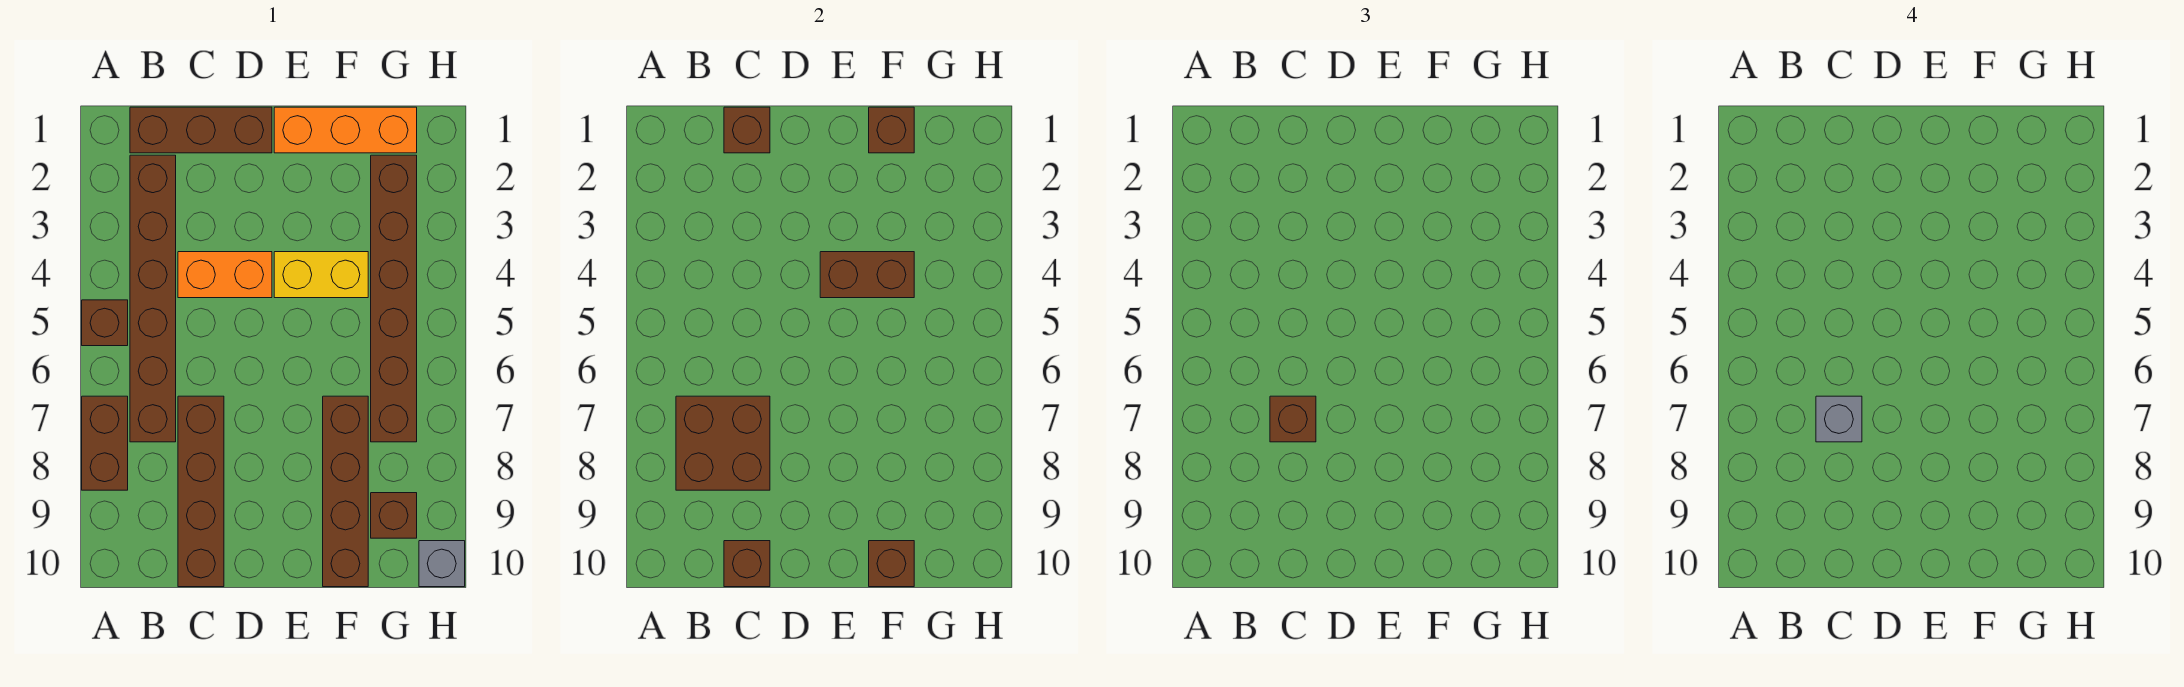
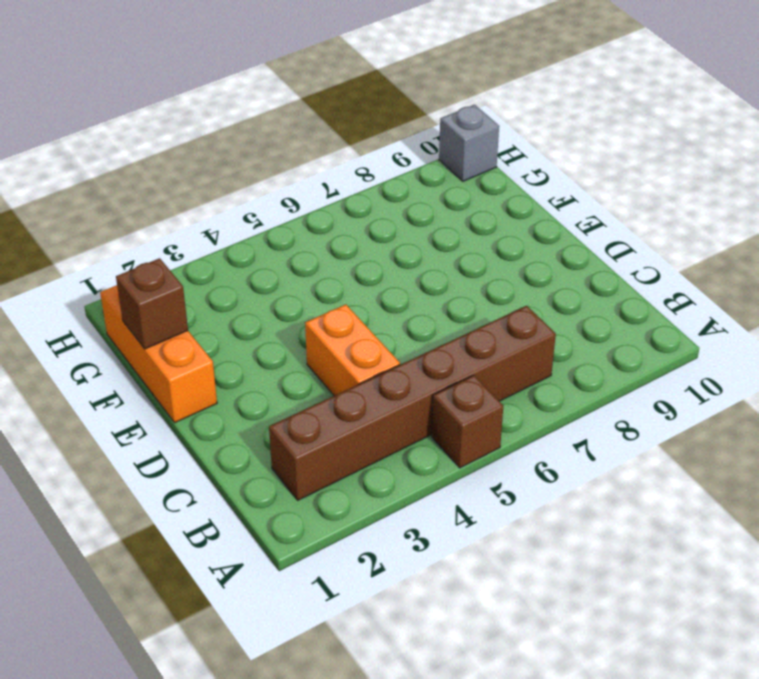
none -> brown 1x2 brick [82,396,128,490]
none -> brown 1x3 brick [130,107,272,153]
none -> brown 1x4 brick [178,396,224,587]

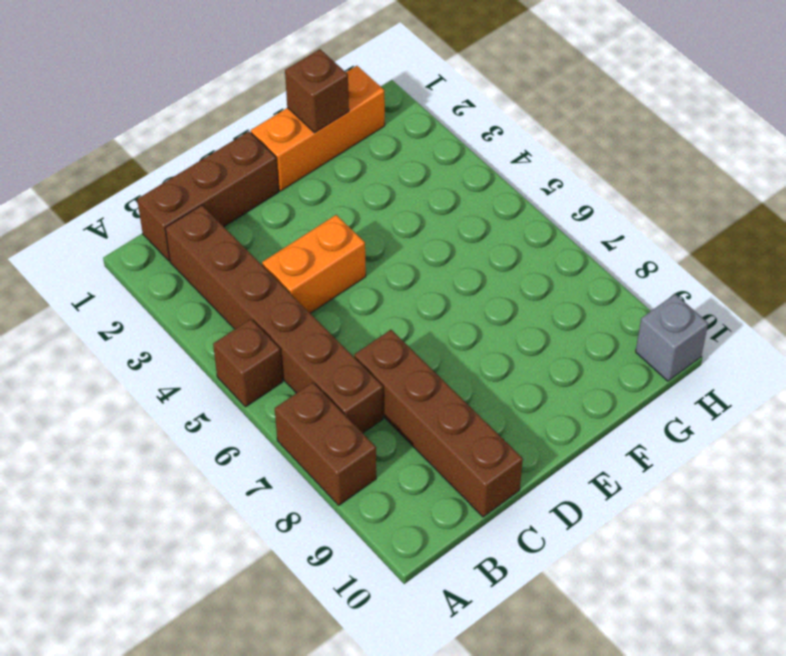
none -> yellow 1x2 brick [274,252,368,298]
none -> brown 1x4 brick [323,396,368,587]
none -> brown 1x6 brick [371,155,417,442]

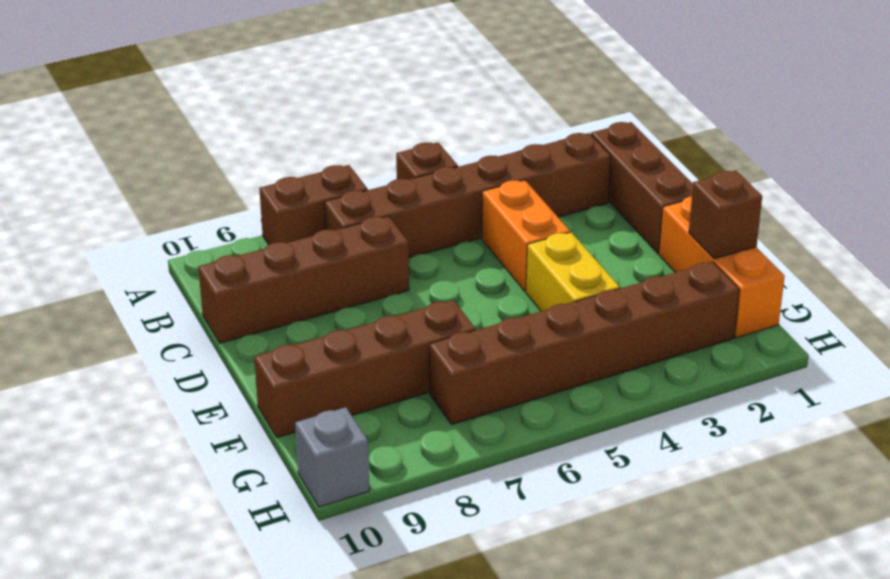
none -> brown 1x1 brick [371,493,417,538]
none -> brown 2x2 brick [676,396,770,490]
none -> brown 1x1 brick [724,107,770,153]

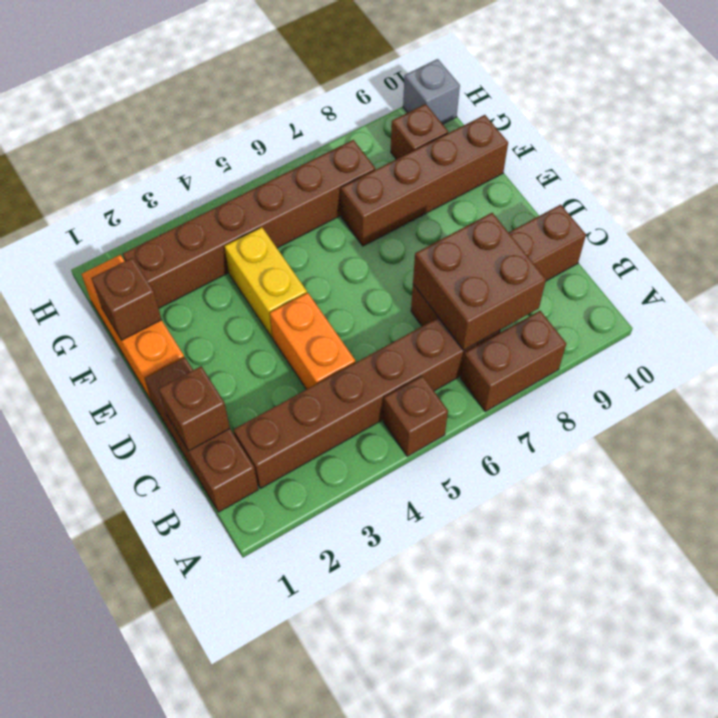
none -> brown 1x1 brick [724,541,770,587]
none -> brown 1x2 brick [820,252,914,298]
none -> brown 1x1 brick [869,541,914,587]

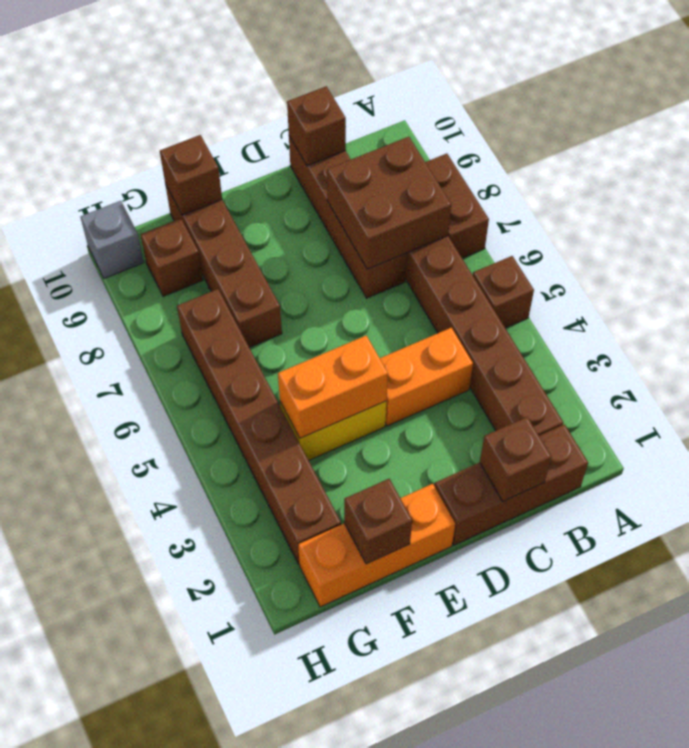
orange 1x2 brick [278,336,388,438] -> brown 1x2 brick [820,252,914,298]
none -> brown 1x1 brick [1270,396,1316,442]
none -> grey 1x1 brick [1816,396,1862,442]

